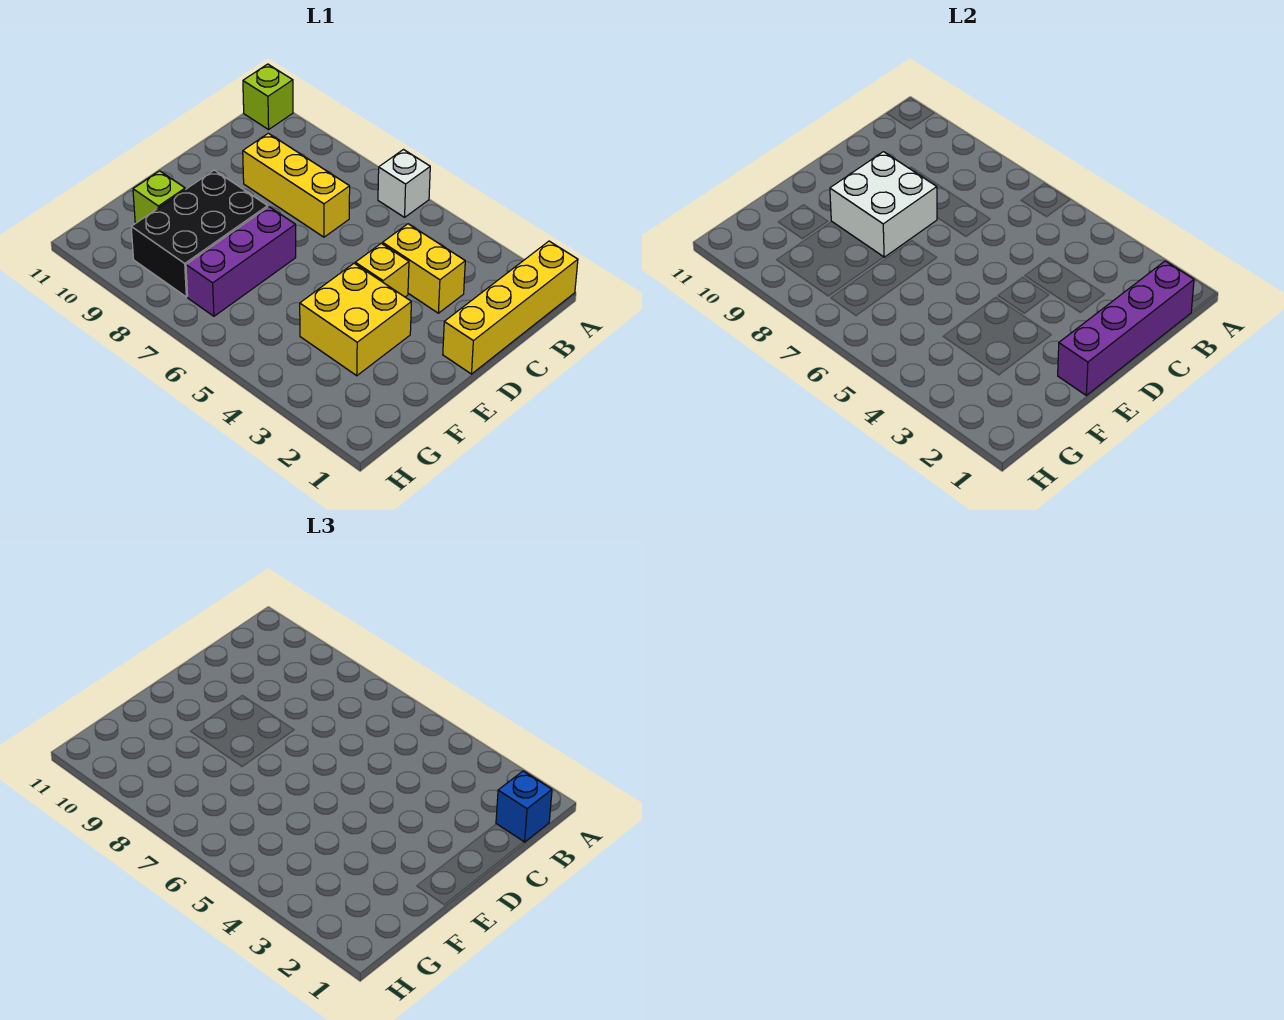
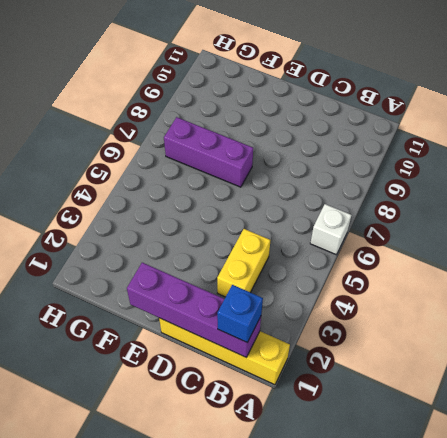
none -> lime 1x1 brick [243,64,293,130]
none -> yellow 1x3 brick [243,133,350,237]
none -> yellow 1x1 brick [355,243,409,297]

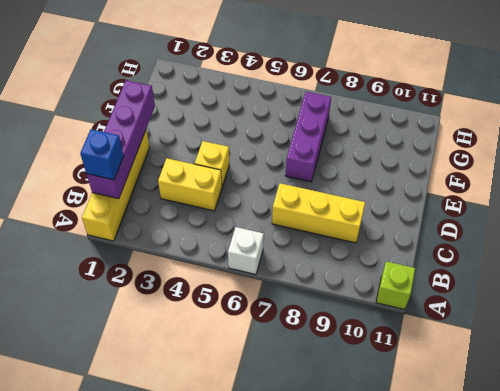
none -> yellow 2x2 brick [300,263,411,376]
none -> black 2x3 brick [131,170,268,297]
none -> lime 1x1 brick [133,171,185,223]

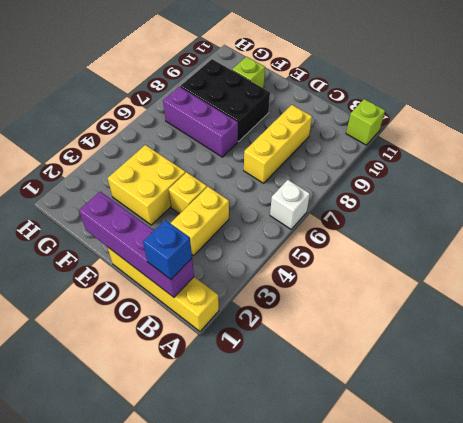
none -> white 2x2 brick [830,152,937,257]

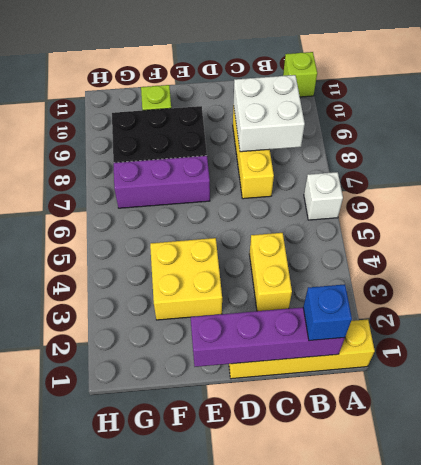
white 2x2 brick [234,75,305,152] -> white 2x2 brick moved to [830,152,937,257]
none -> yellow 1x1 brick [355,243,409,297]

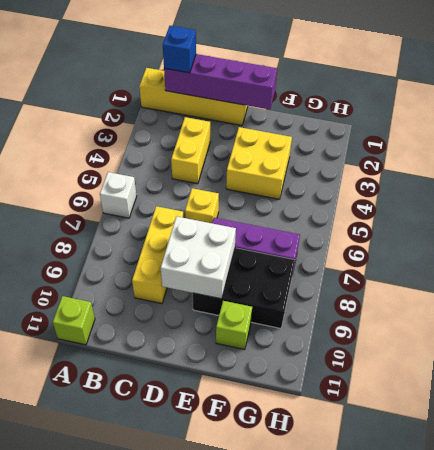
yellow 1x1 brick [185,188,219,223] -> yellow 1x1 brick moved to [355,243,409,297]

